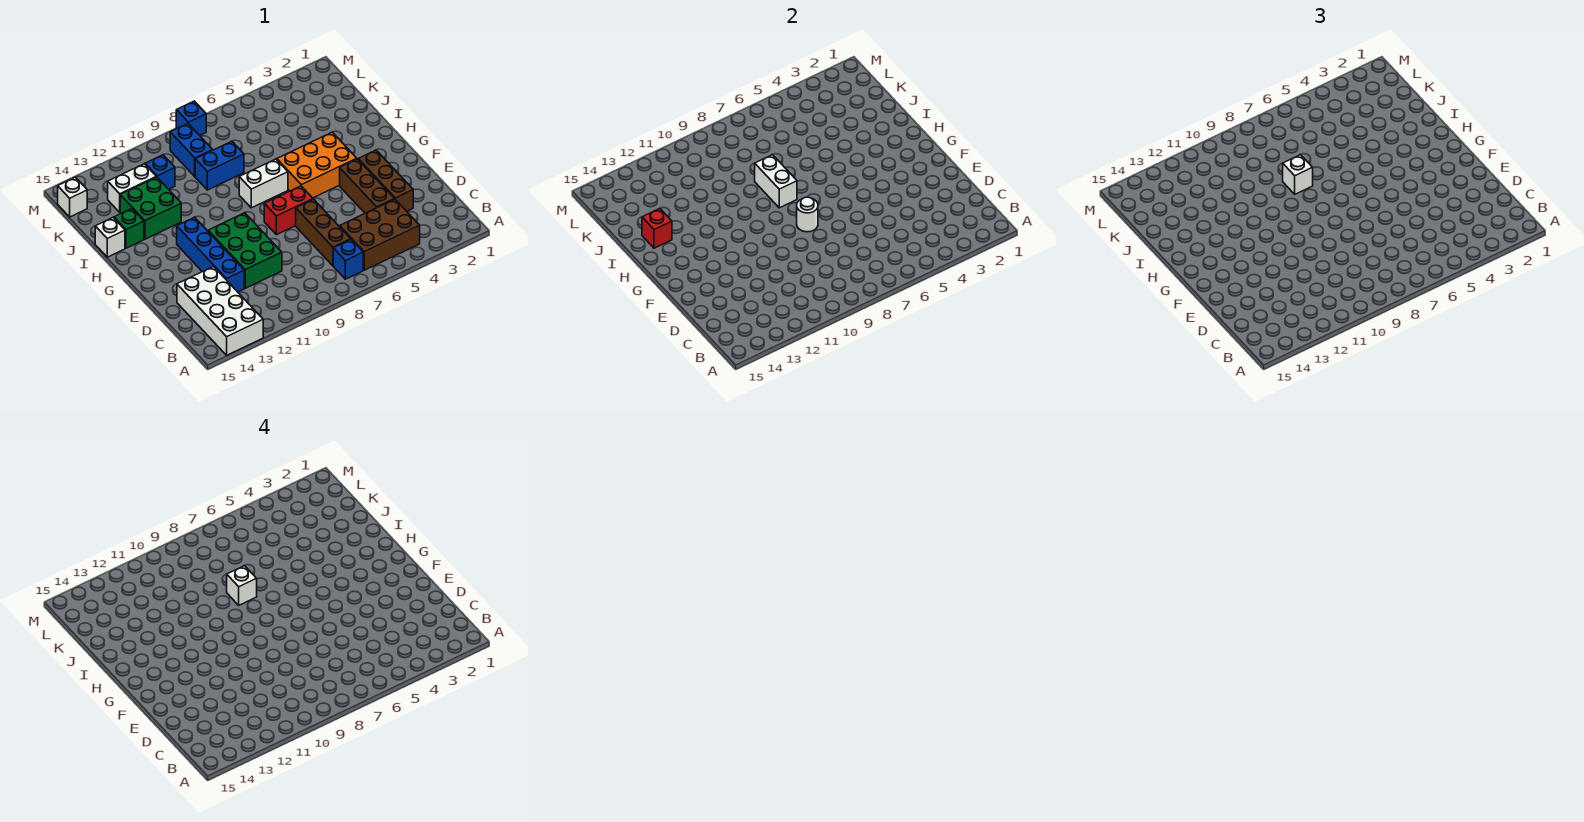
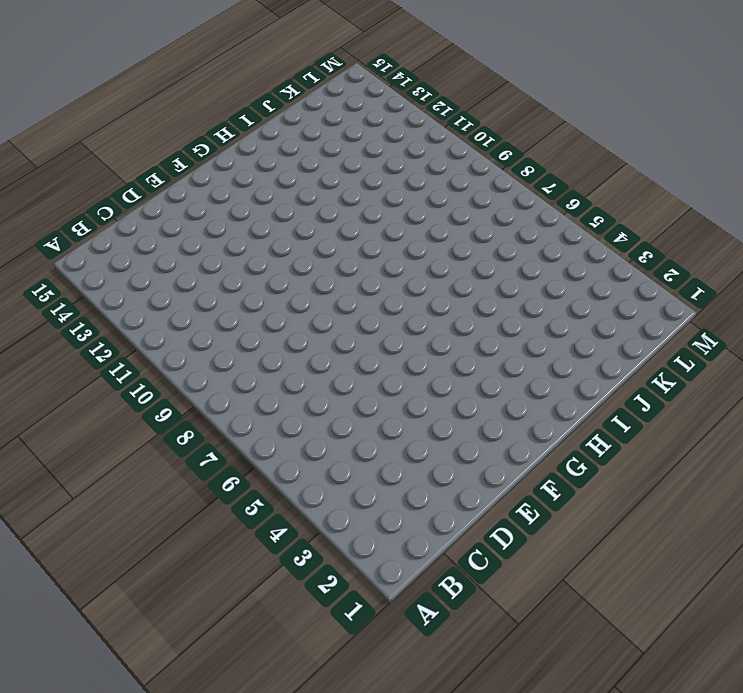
none -> white 2x4 brick [177,267,263,355]
none -> brown 2x3 brick [340,199,420,270]
none -> blue 1x1 brick [333,240,363,279]

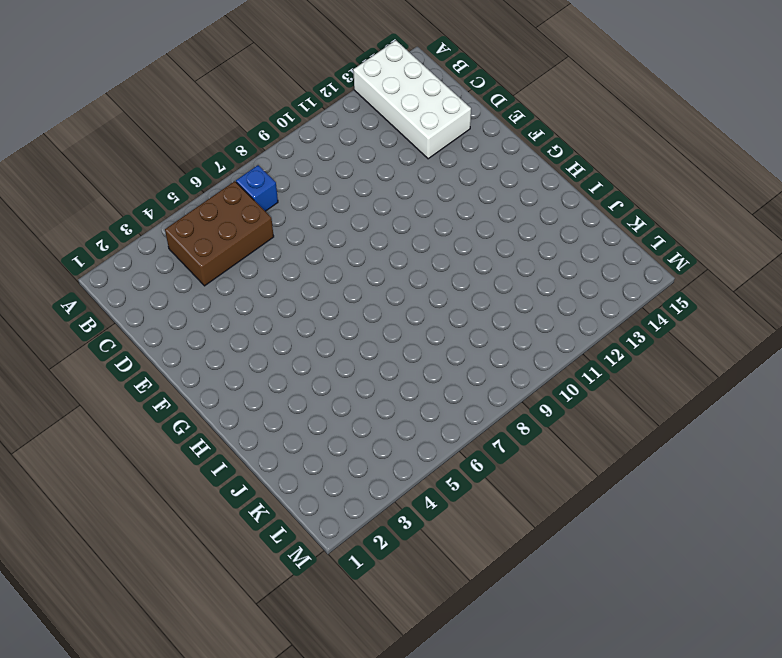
none -> brown 1x3 brick [296,199,351,266]
none -> brown 1x3 brick [358,150,413,211]
none -> brown 1x3 brick [340,159,394,213]

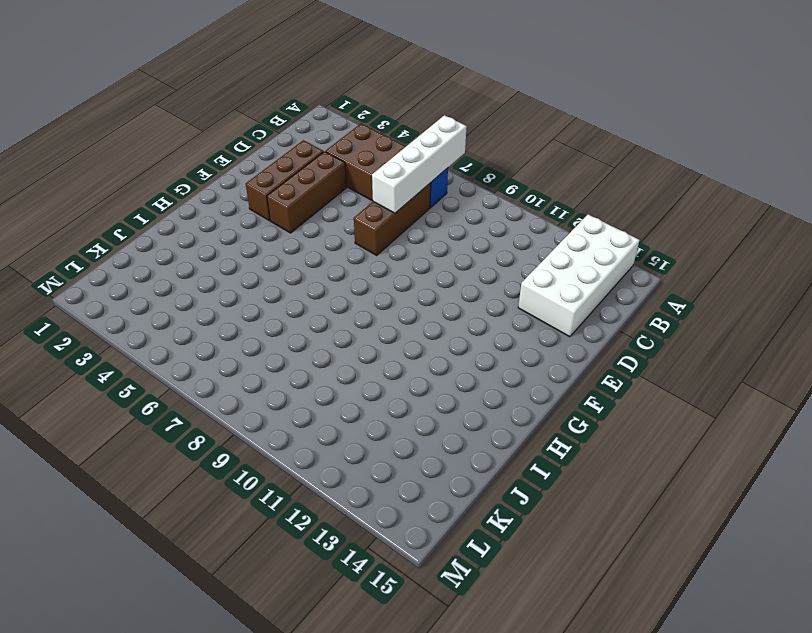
white 1x4 brick [372,115,467,213] -> none
none -> green 2x3 brick [208,213,282,288]
none -> blue 1x4 brick [177,217,244,292]
none -> red 1x2 brick [264,186,313,235]

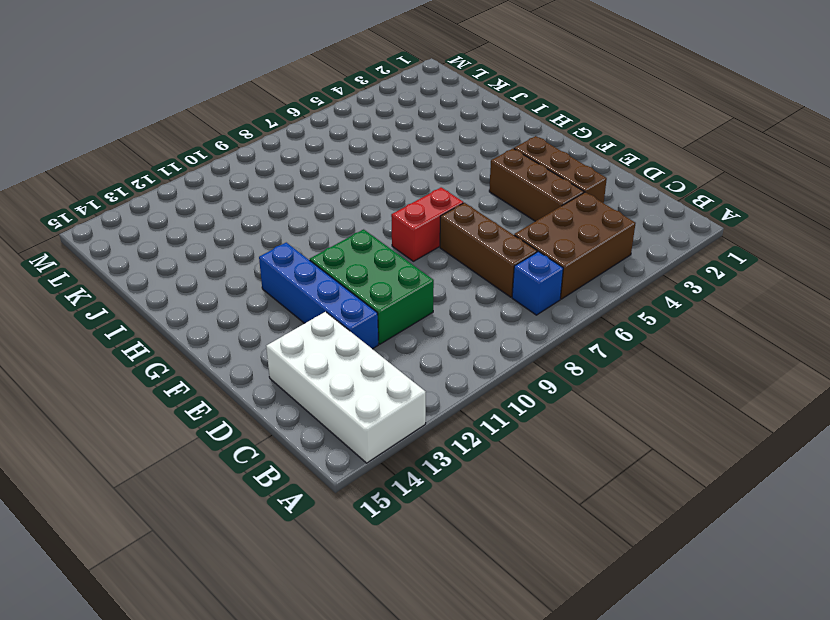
none -> orange 2x3 brick [277,132,357,198]
none -> white 1x2 brick [239,159,288,208]
none -> green 2x2 brick [120,177,181,239]

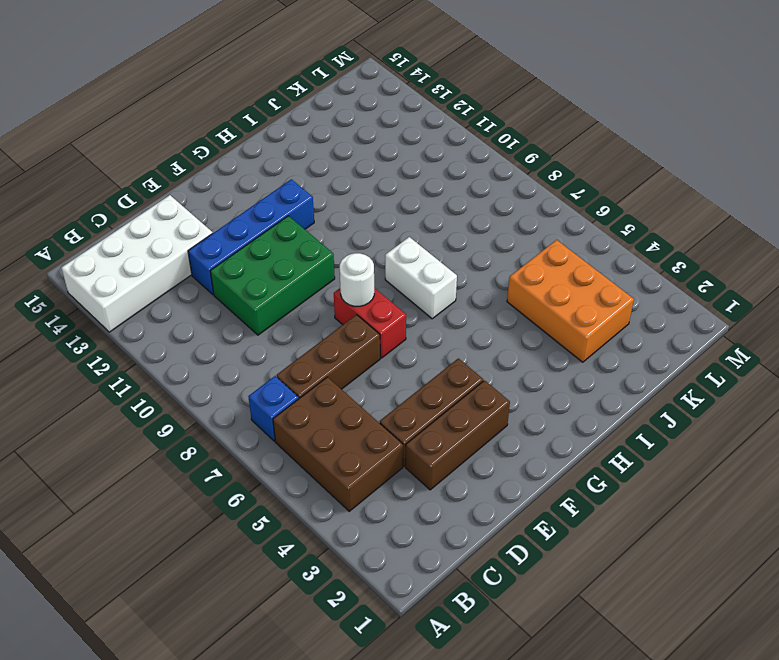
orange 2x3 brick [507,240,634,362] -> orange 2x3 brick moved to [277,132,357,198]
none -> green 2x2 brick [120,177,181,239]
none -> green 1x1 brick [114,209,144,248]
none -> white 1x1 brick [95,218,125,257]

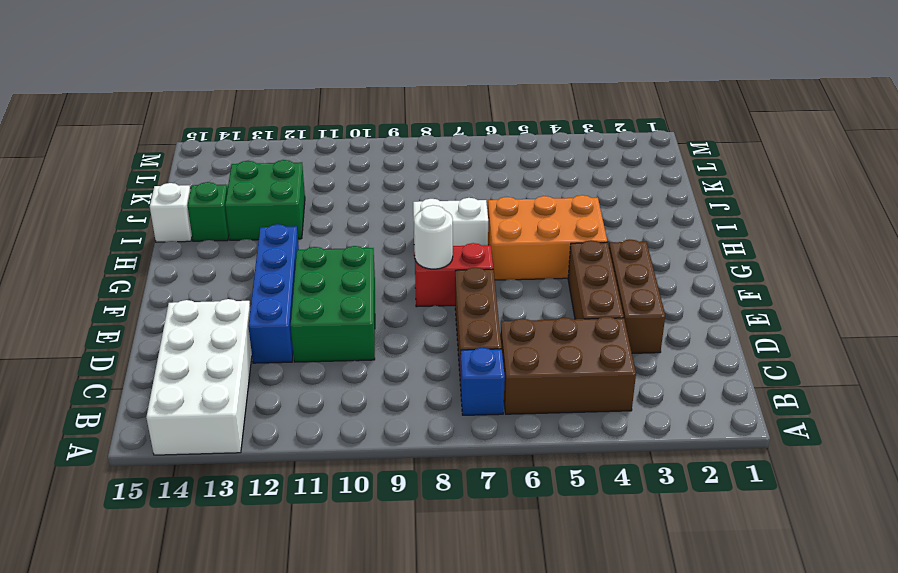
none -> blue 1x2 brick [195,141,244,190]
none -> blue 1x2 brick [170,124,213,177]
none -> blue 1x1 brick [145,155,175,189]

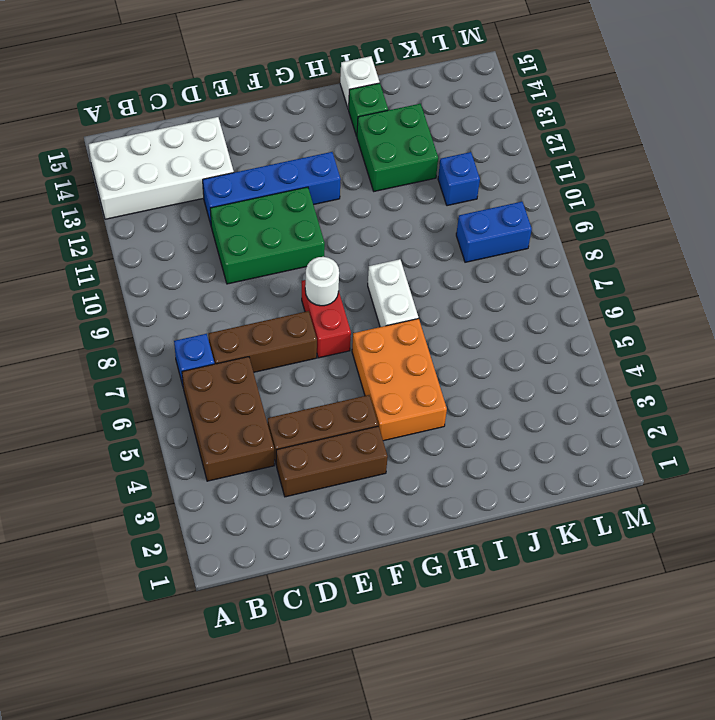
none -> blue 1x2 brick [195,141,244,190]
none -> white 1x2 brick [108,164,156,212]
none -> white 1x1 brick [58,177,87,217]

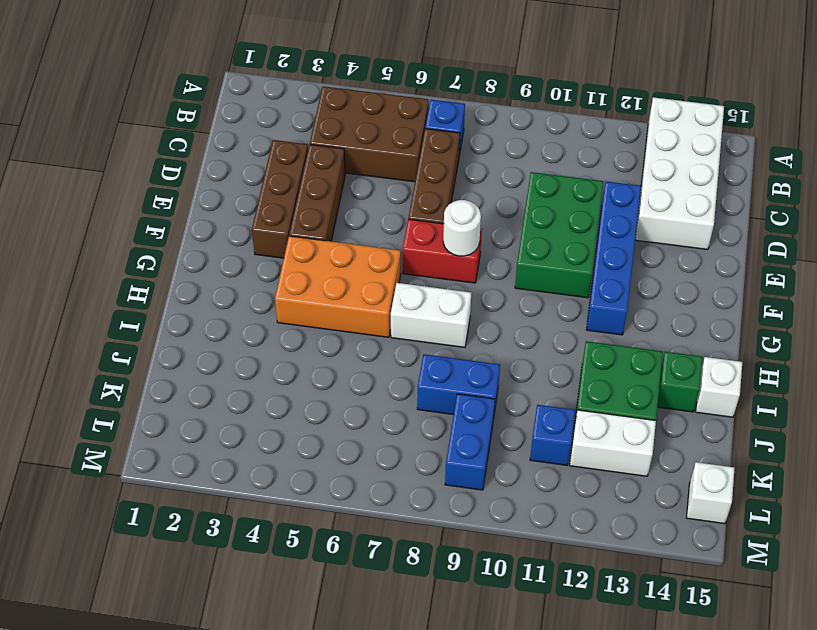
none -> blue 1x1 brick [176,101,206,135]
none -> white 1x2 brick [755,155,797,208]
none -> red 1x1 brick [642,208,672,248]

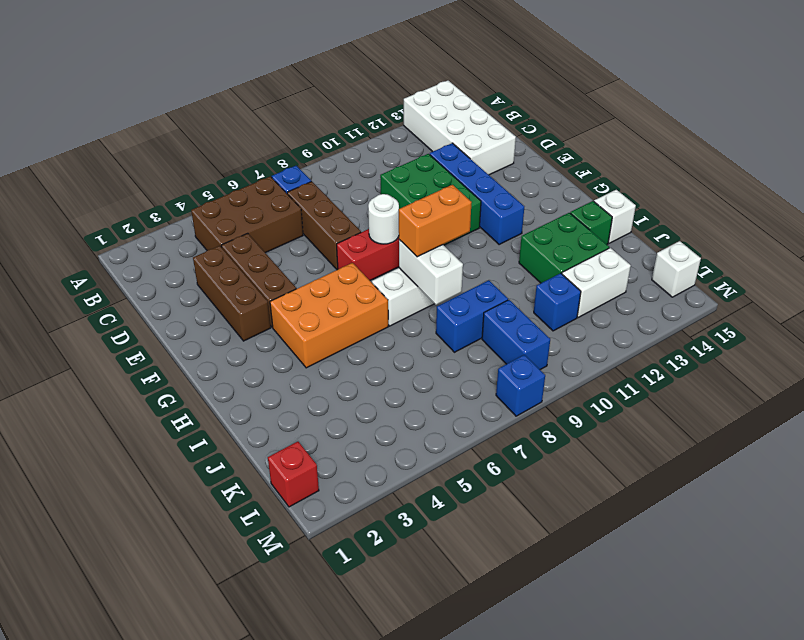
orange 1x2 brick [399,185,472,257] -> none
red 1x1 brick [268,442,319,507] -> red 1x1 brick moved to [642,208,672,248]
none -> white 1x1 brick [1283,155,1313,194]
none -> white 1x1 brick [227,566,257,605]

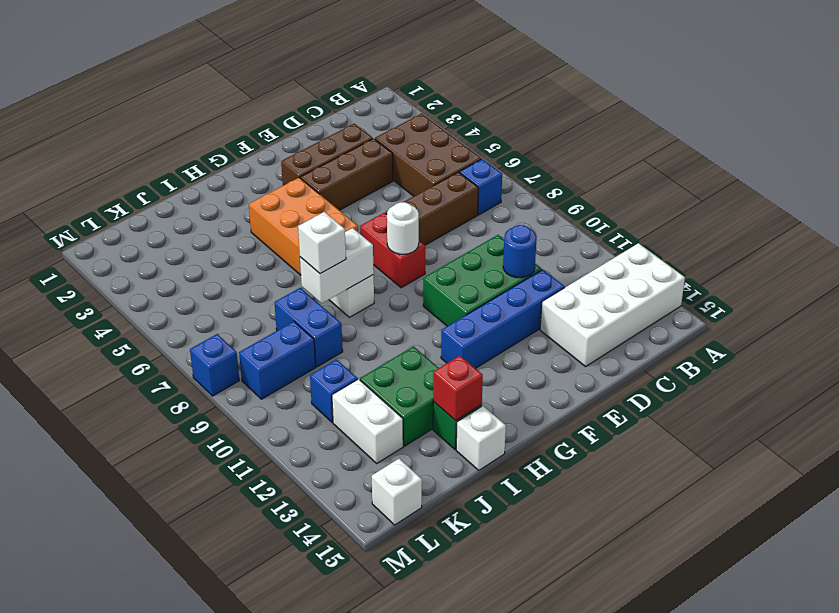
blue 1x1 round brick [503,225,537,278] -> none
none -> white 1x1 brick [227,566,257,605]

